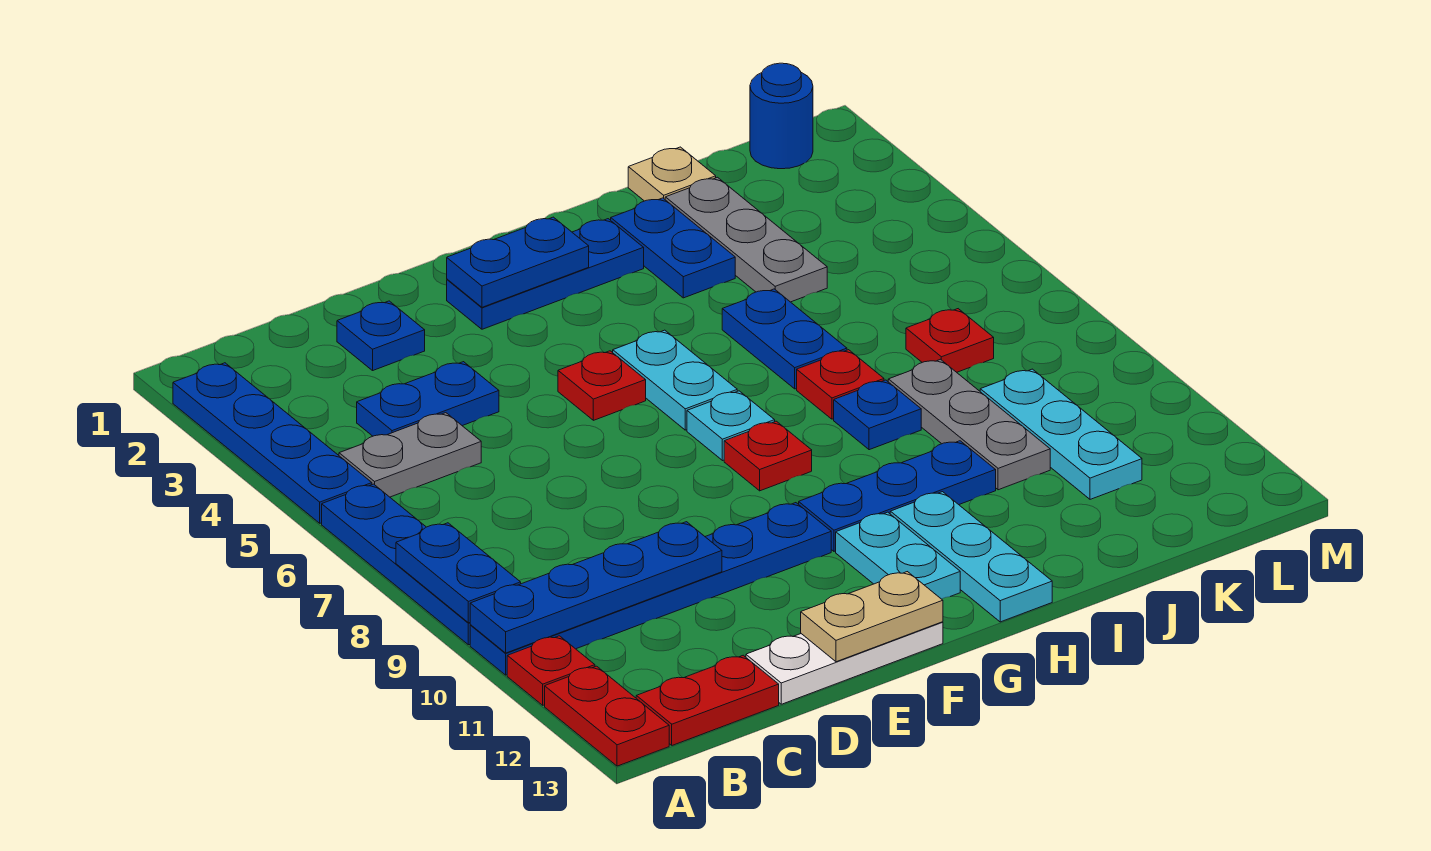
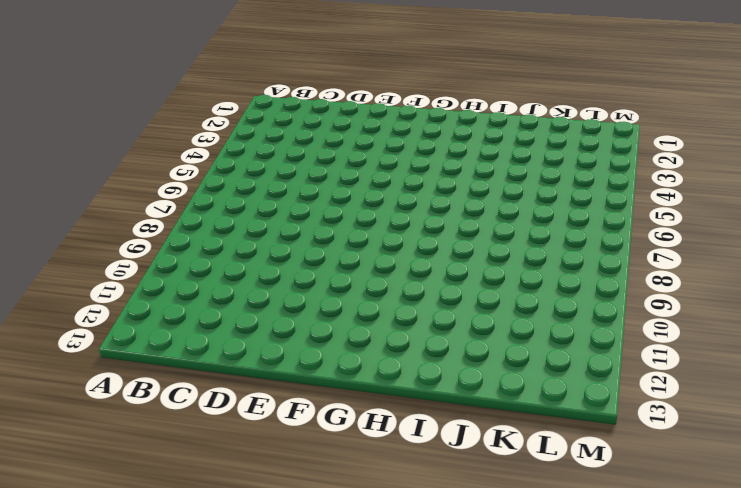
none -> blue 1x4 plate [173,363,372,523]
none -> blue 1x4 plate [322,484,470,645]
none -> blue 1x6 plate [470,503,831,675]
none -> red 1x1 plate [507,636,595,705]

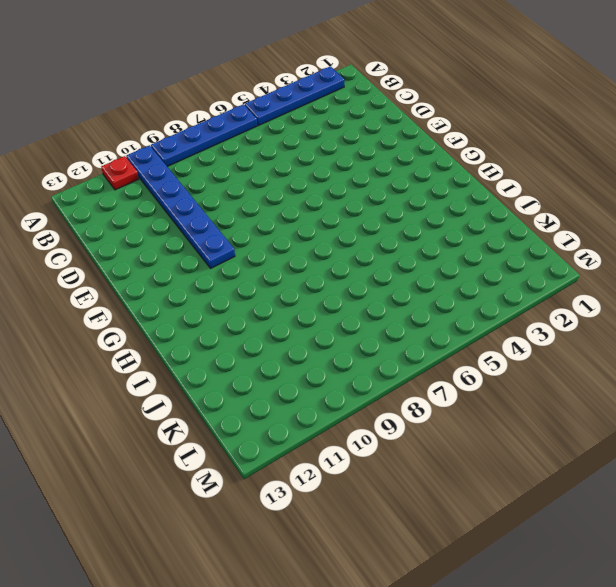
none -> red 1x2 plate [545,666,669,766]
none -> grey 1x2 plate [339,413,481,497]
none -> red 1x2 plate [636,655,779,745]
none -> blue 1x2 plate [357,362,499,436]

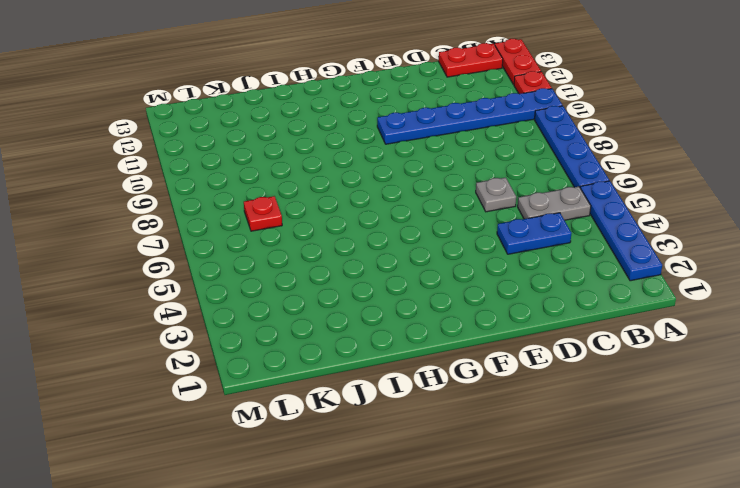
grey 1x1 plate [476,178,516,212] -> none
none -> blue 1x1 plate [337,301,425,370]
none -> white 1x3 plate [746,622,943,704]
none -> blue 1x3 plate [447,219,644,329]
none -> red 1x1 plate [558,351,646,420]

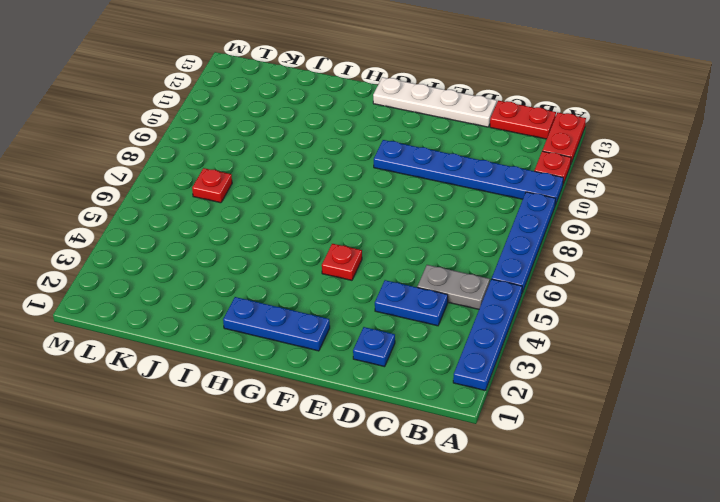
white 1x4 plate [373,77,497,127] -> white 1x3 plate [746,622,943,704]
none -> cyan 1x2 plate [613,330,737,430]
none -> cyan 1x1 plate [687,391,775,461]
none -> red 1x1 plate [724,421,812,491]
none -> blue 1x3 plate [799,441,996,551]

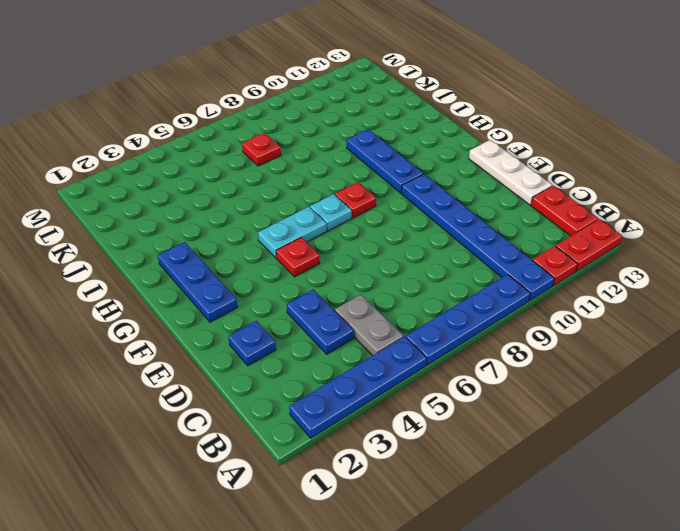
none -> cyan 1x2 plate [836,512,960,599]
none -> cyan 1x3 plate [890,492,1052,622]
none -> blue 1x2 plate [611,198,735,298]
none -> blue 1x2 plate [722,289,847,389]

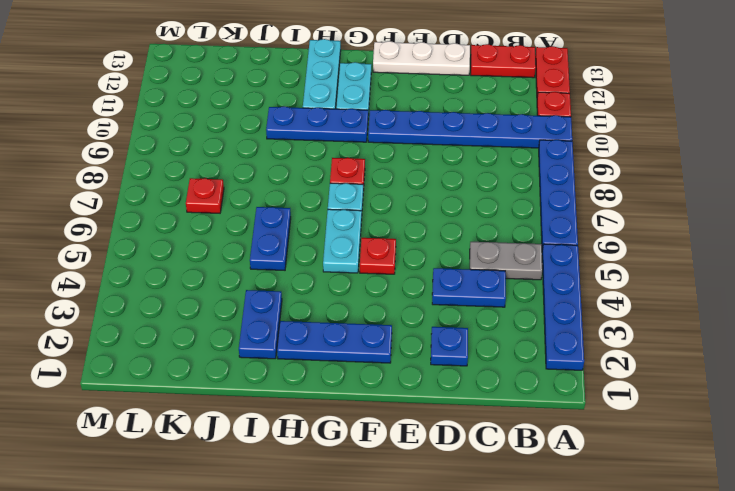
none -> red 1x1 plate [797,350,884,419]
none -> blue 1x1 plate [834,380,921,450]
none -> tan 1x1 plate [628,147,716,201]
none -> grey 1x3 plate [665,177,827,302]

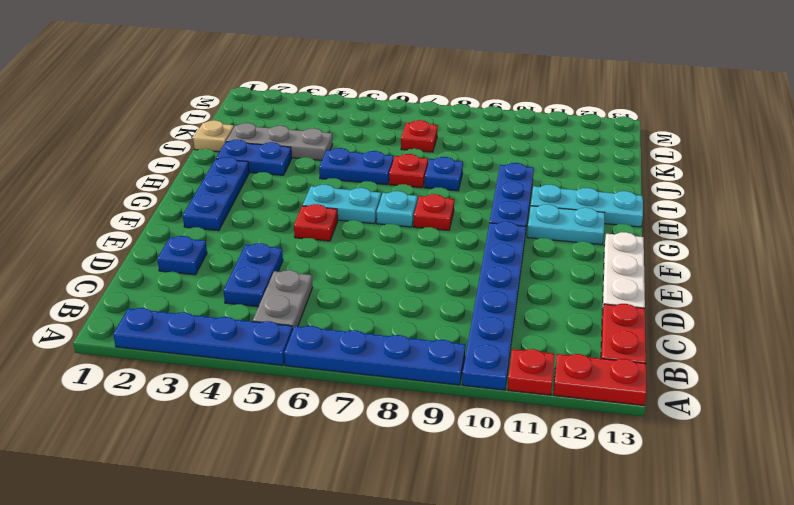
none -> grey 1x3 plate [888,359,1050,490]
none -> cyan 1x3 plate [980,369,1142,499]
none -> blue 1x1 round brick [750,63,813,169]
none -> blue 1x2 plate [396,523,521,623]

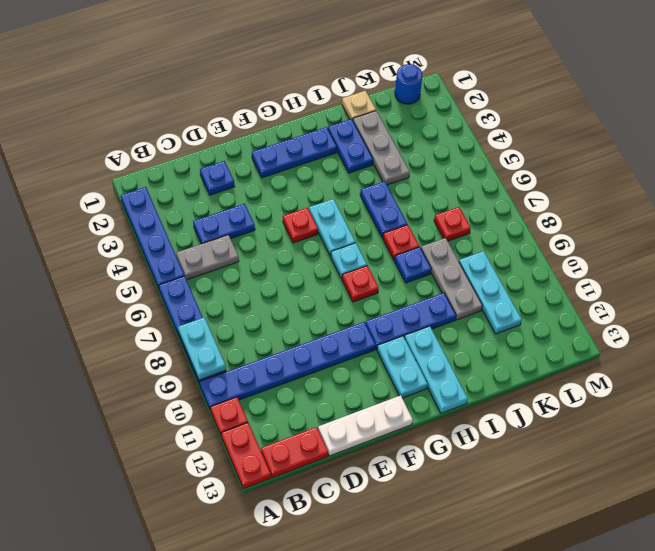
cyan 1x2 plate [178,317,226,380] -> blue 1x2 plate [396,523,521,623]
none -> blue 1x4 plate [470,522,722,653]
none -> tan 1x2 plate [801,572,943,662]
none -> blue 1x2 plate [447,217,589,307]

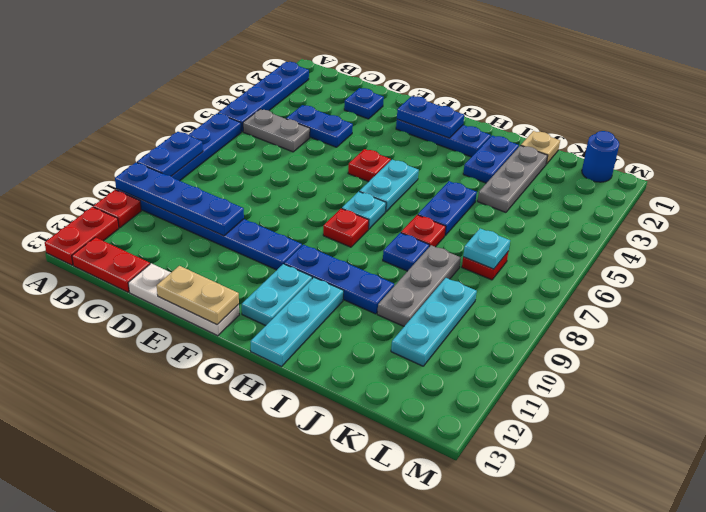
cyan 1x1 plate [463,228,510,269] -> none

